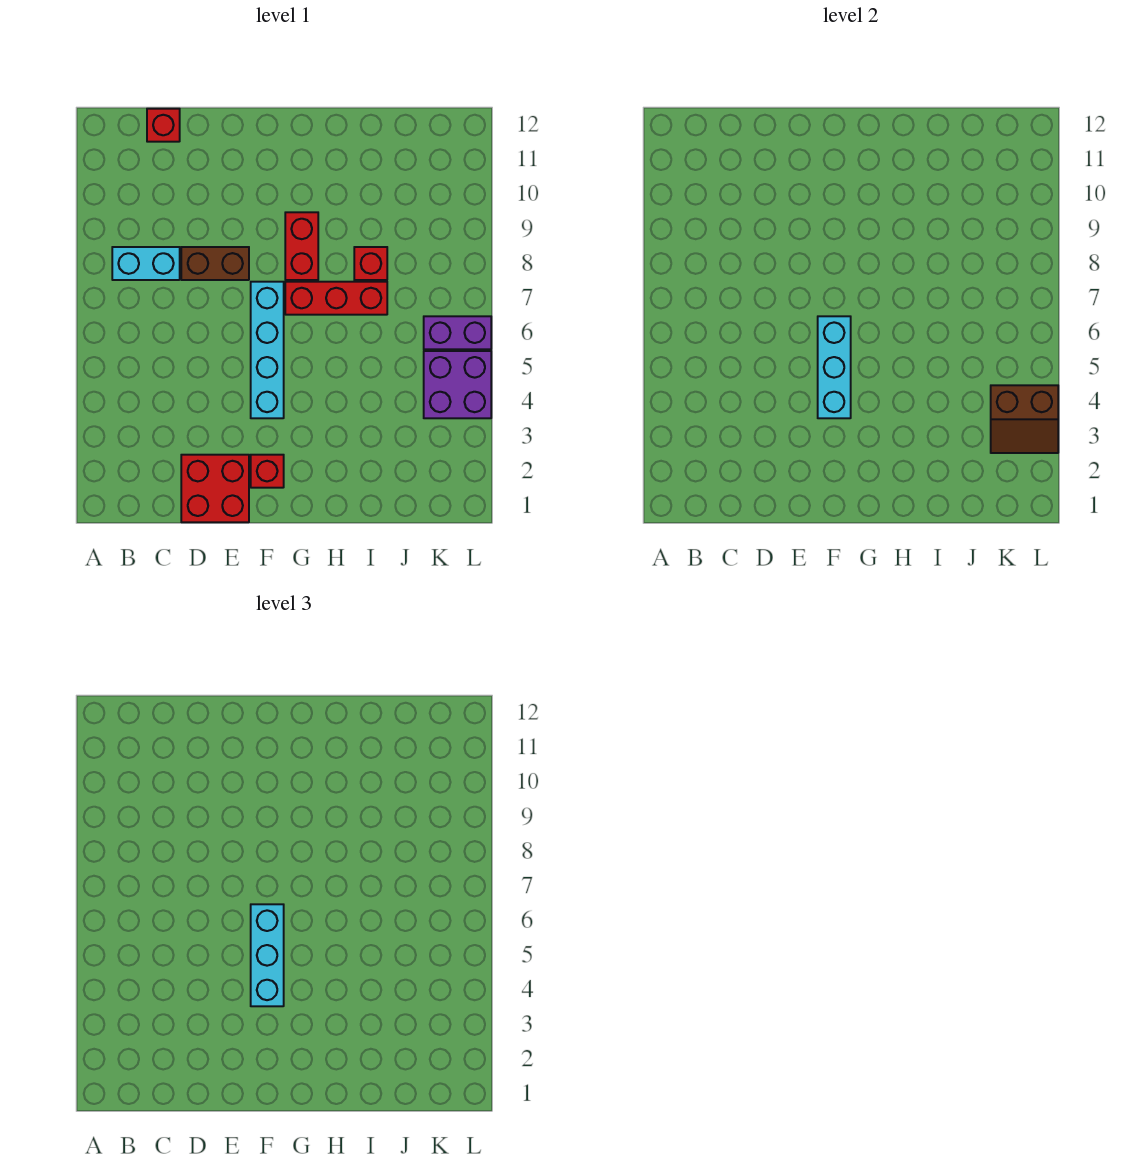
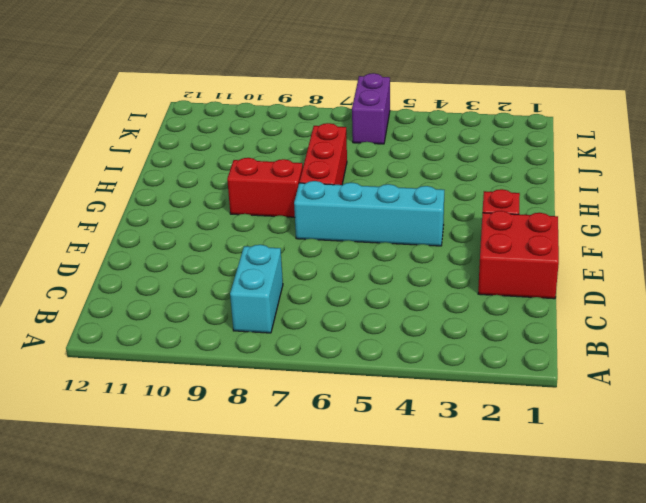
none -> red 1x1 brick [147,109,180,142]
none -> brown 1x2 brick [181,247,249,280]
none -> red 1x1 brick [354,247,387,280]

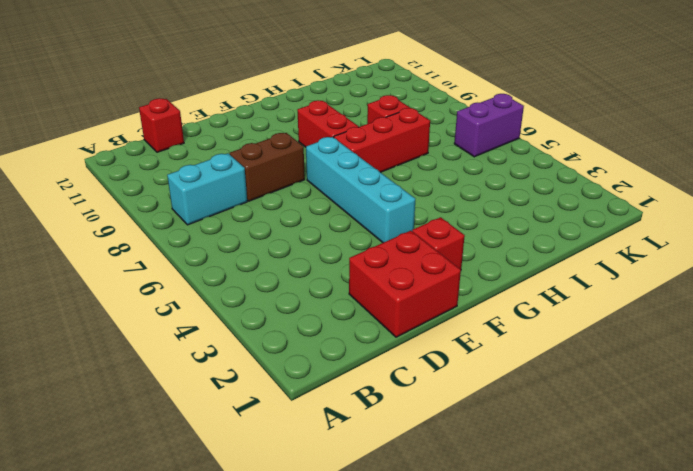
none -> purple 2x2 brick [424,351,491,418]
none -> cyan 1x3 brick [818,316,851,418]
none -> brown 2x2 slope [991,385,1058,453]

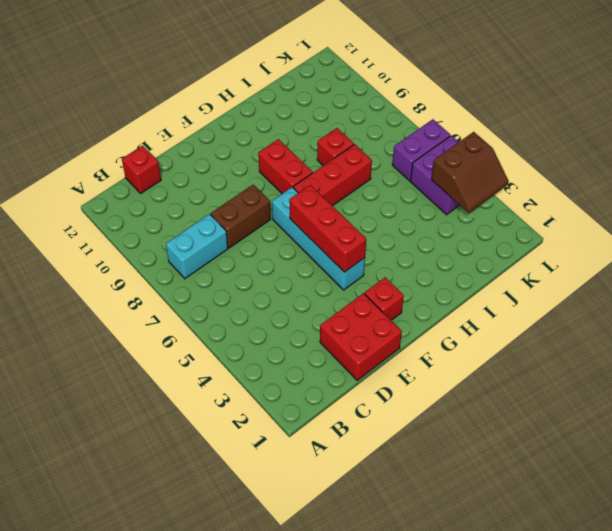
red 1x3 brick [289,185,366,272] -> cyan 1x3 brick [818,316,851,418]
none -> cyan 1x3 brick [251,904,284,1006]

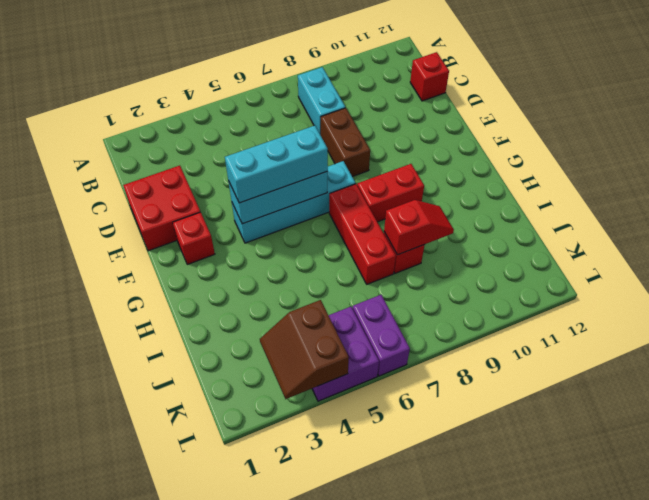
red 1x2 slope [384,200,454,255] -> none

